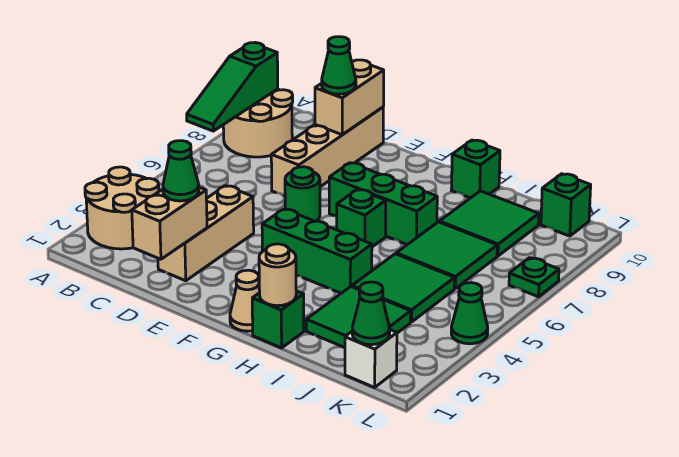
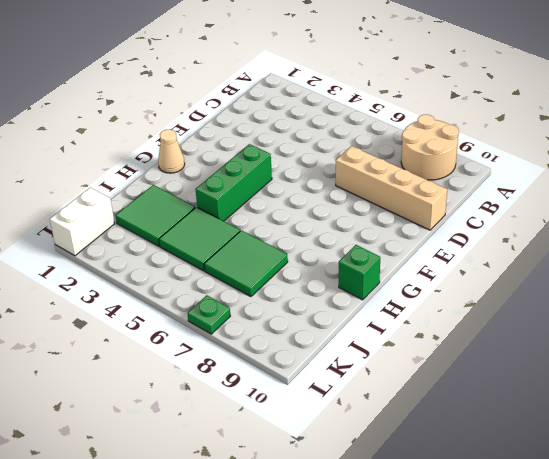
white 1x2 brick [50,188,115,256] -> white 1x1 brick [345,330,397,387]
none -> tan 2x2 round brick [85,167,159,249]
none -> tan 1x3 brick [158,186,254,281]
none -> green 1x1 round brick [285,167,320,221]

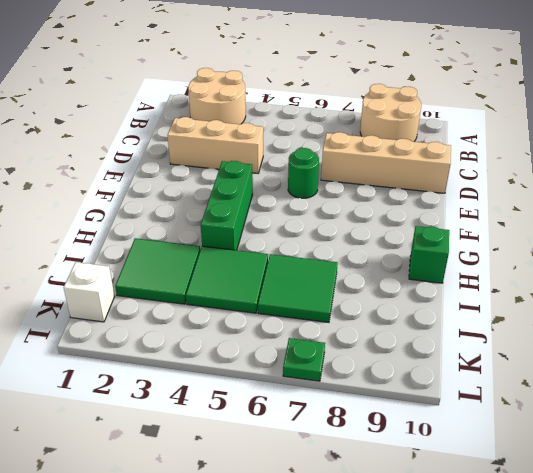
none -> green 1x3 brick [329,163,437,245]
none -> tan 1x1 cone [230,270,260,331]
none -> green 1x1 brick [337,189,386,247]

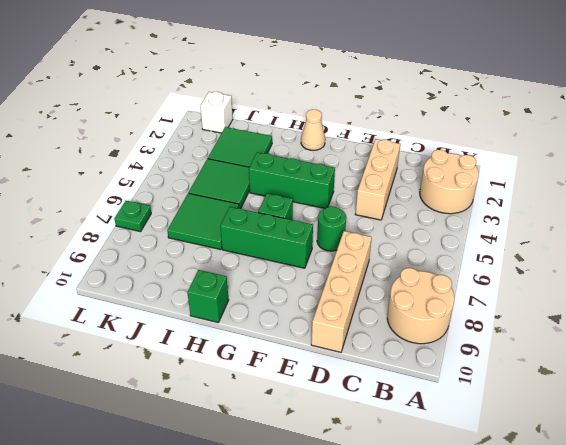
none -> green 1x1 brick [252,291,304,348]
none -> green 2x2 tile [439,191,539,256]
none -> green 1x1 brick [541,174,591,236]

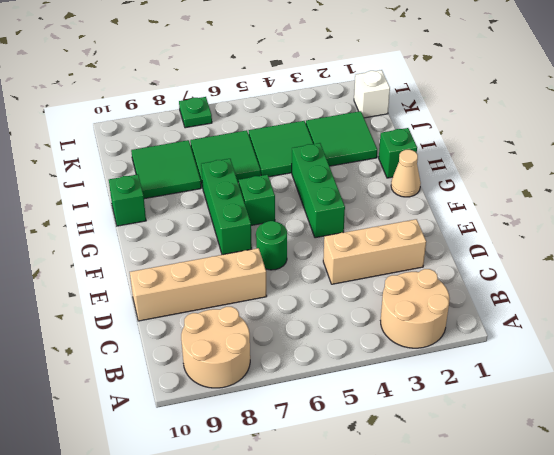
none -> green 1x1 brick [541,174,591,236]
none -> green 1x1 cone [451,283,488,344]
none -> green 1x3 slope [187,43,278,131]

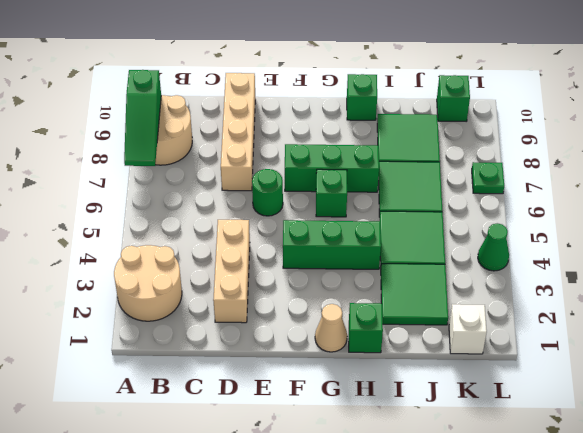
none -> tan 1x2 brick [132,187,207,259]
none -> tan 1x2 brick [315,60,384,135]
none -> tan 1x1 round brick [259,244,296,306]

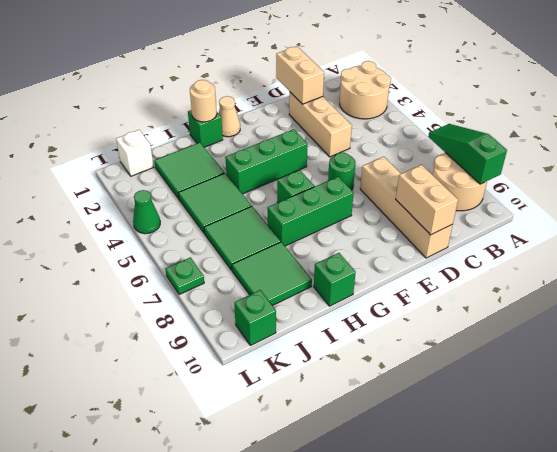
none -> green 1x1 cone [352,282,390,345]
none -> green 1x1 cone [163,141,199,201]
none -> green 1x1 cone [322,37,356,94]

